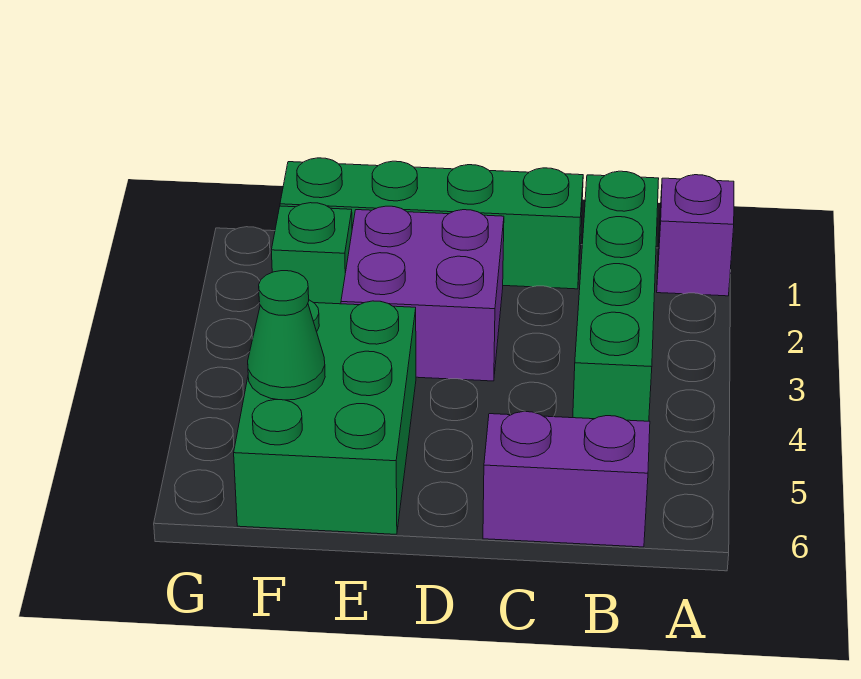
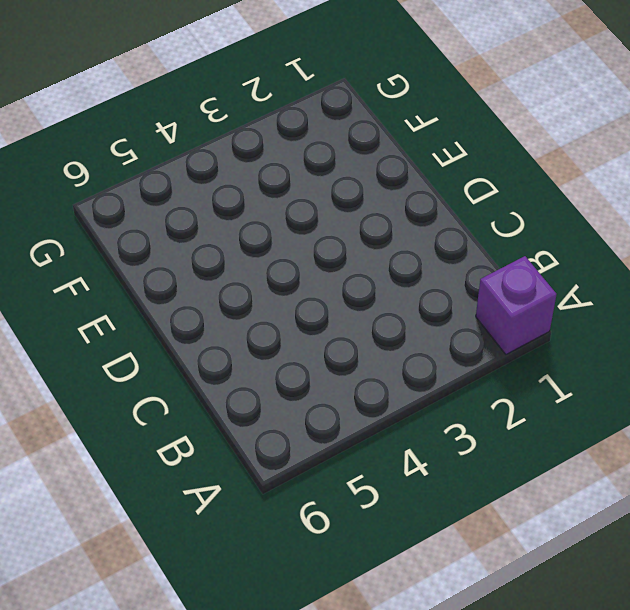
none -> green 1x4 brick [573,171,659,421]
none -> purple 1x2 brick [483,412,650,547]

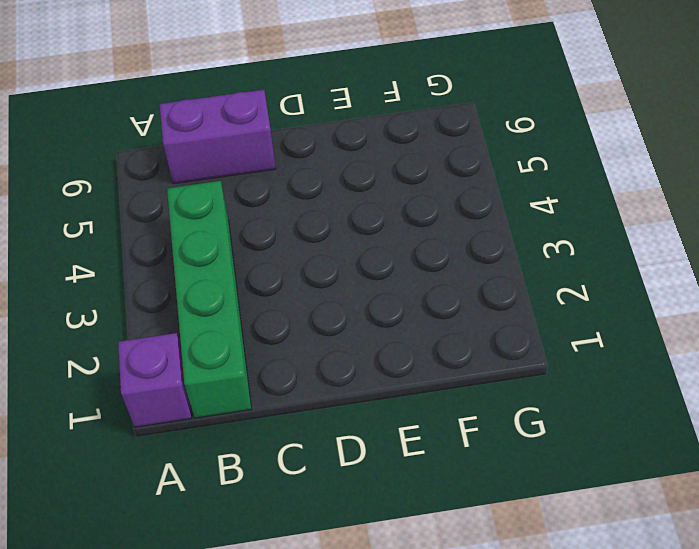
none -> green 1x4 brick [280,158,583,289]
none -> purple 2x2 brick [341,206,504,381]

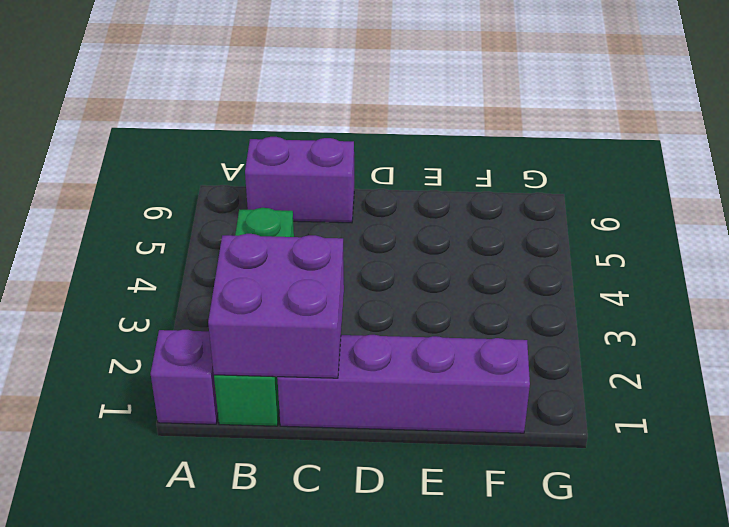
purple 2x2 brick [208,234,344,378] -> purple 2x2 brick moved to [341,206,504,381]
purple 1x4 brick [277,335,530,433] -> green 1x4 brick [280,158,583,289]
none -> green 2x3 brick [234,300,416,534]
none -> green 1x1 brick [271,203,352,304]

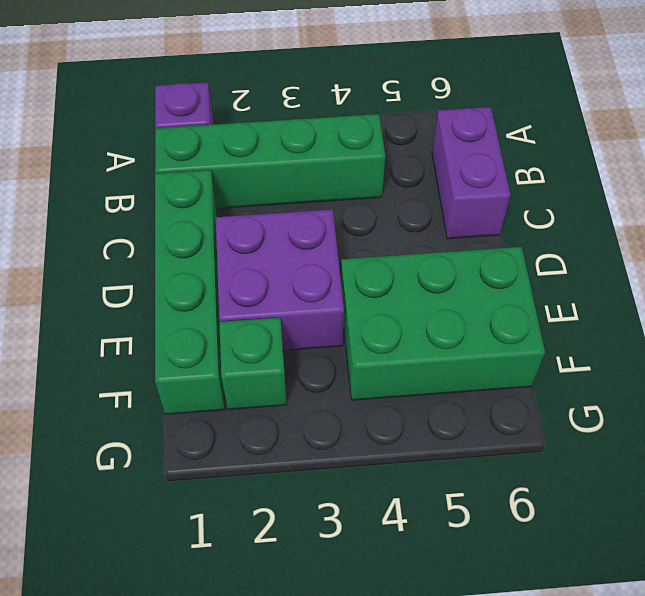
none -> green 1x1 cone [248,271,325,400]

